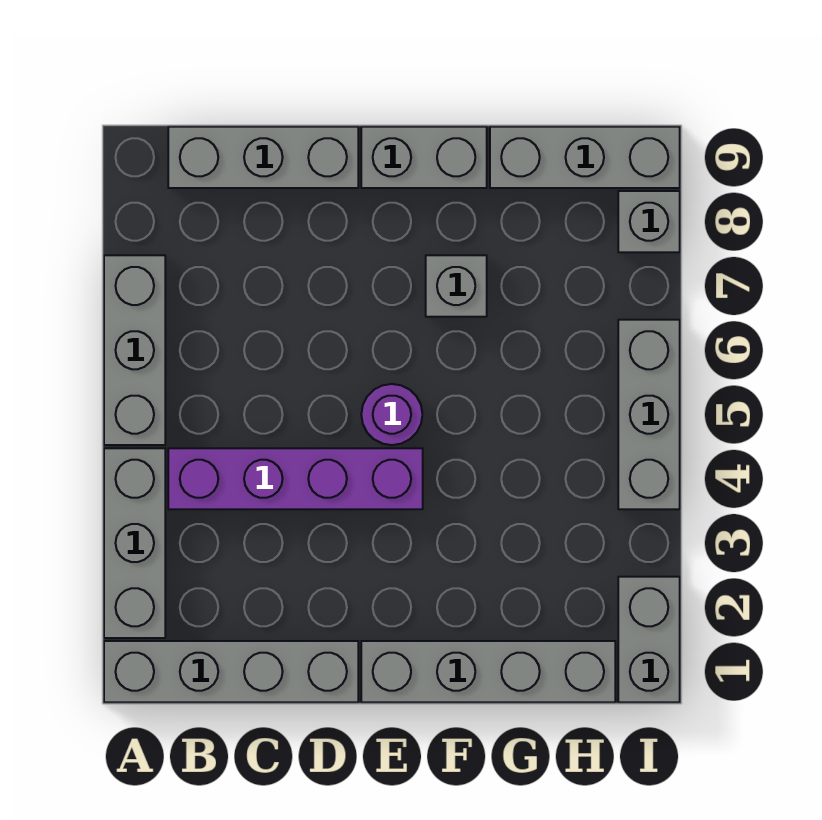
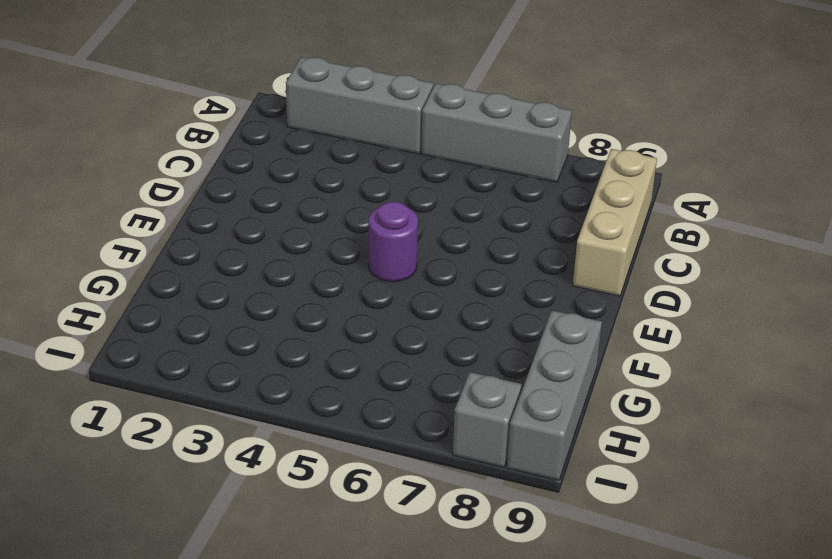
tan 1x3 brick [573,149,657,296] -> grey 1x3 brick [168,127,358,188]
none -> grey 1x4 brick [104,641,358,702]
none -> purple 1x4 brick [168,448,423,509]
none -> grey 1x4 brick [361,641,615,702]

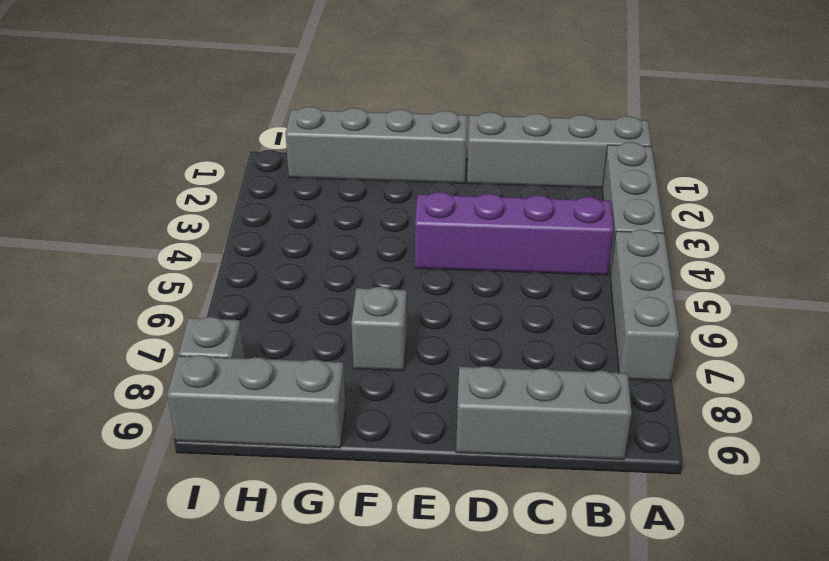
none -> purple 1x1 round brick [361,384,422,445]
none -> grey 1x2 brick [361,127,487,188]
none -> grey 1x2 brick [618,577,680,702]

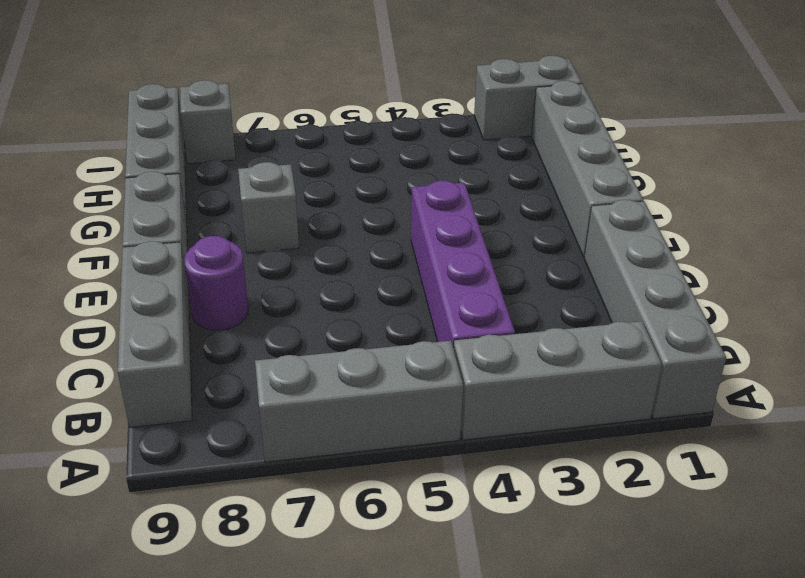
purple 1x1 round brick [184,236,248,330] -> purple 1x1 round brick moved to [361,384,422,445]
none -> grey 1x3 brick [618,320,680,509]

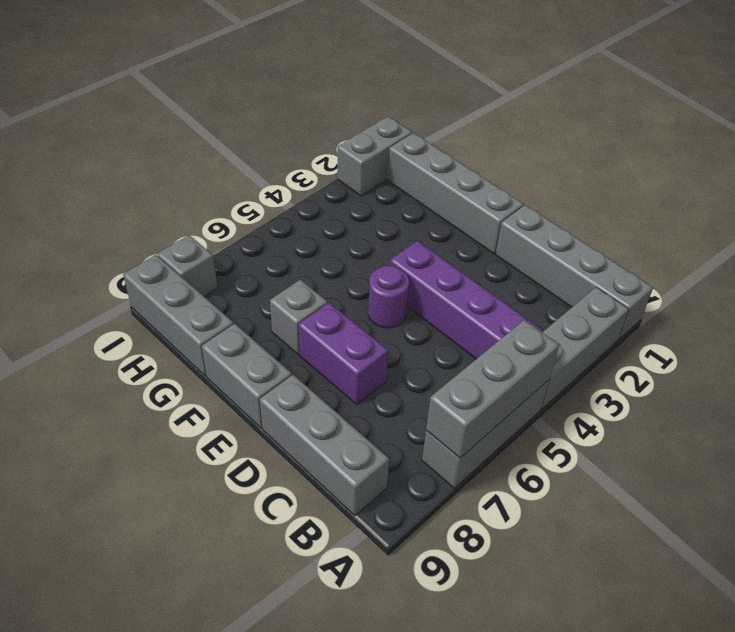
grey 1x3 brick [426,320,559,458] -> grey 1x3 brick moved to [618,320,680,509]
purple 1x2 brick [298,303,388,405] -> none

